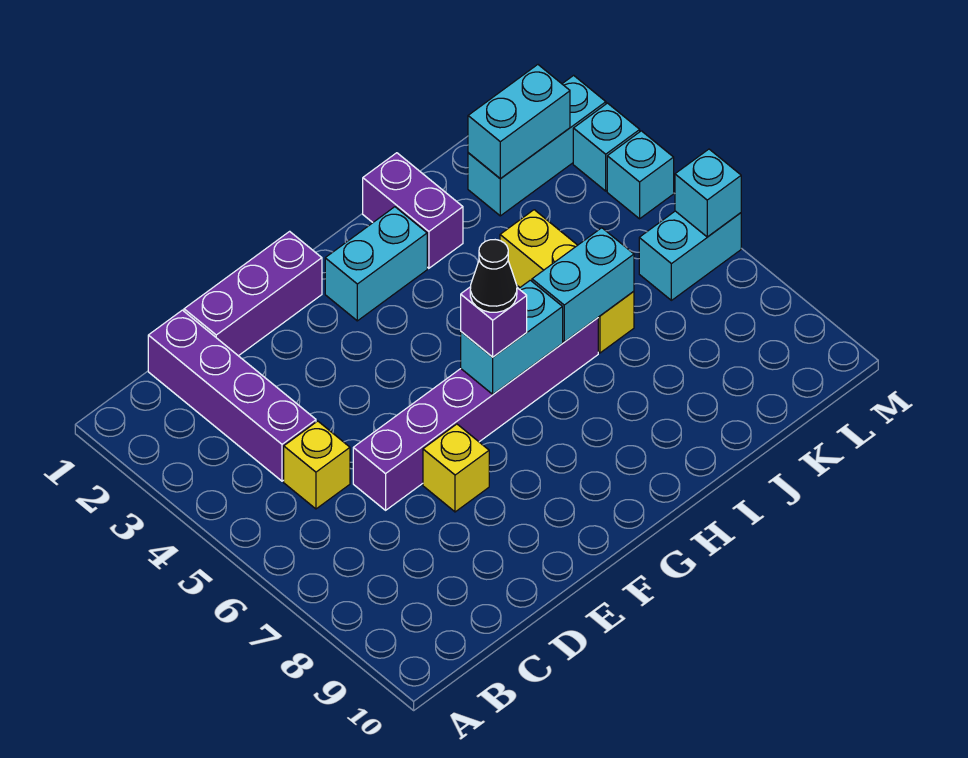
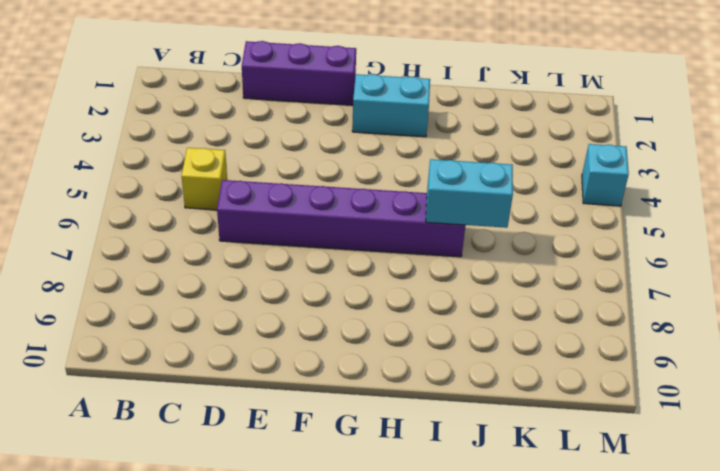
none -> purple 1x4 brick [148,310,316,481]
none -> yellow 1x1 brick [423,424,489,512]
none -> purple 1x2 brick [363,153,463,268]

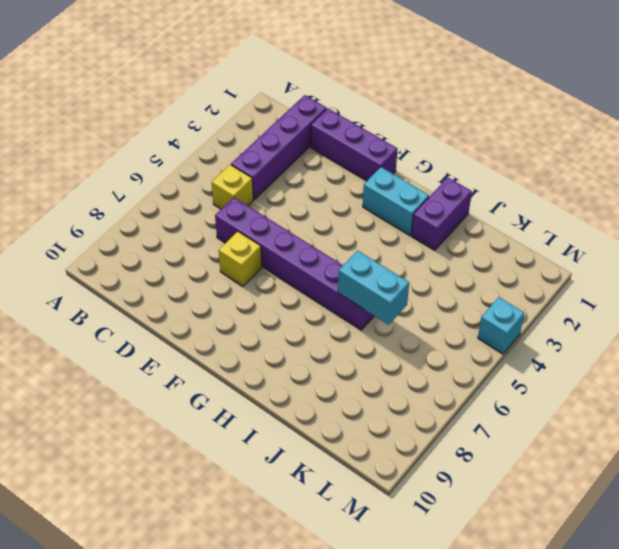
none -> yellow 1x3 brick [500,210,634,353]
none -> cyan 1x3 brick [468,75,606,216]
none -> cyan 1x2 brick [639,211,741,300]

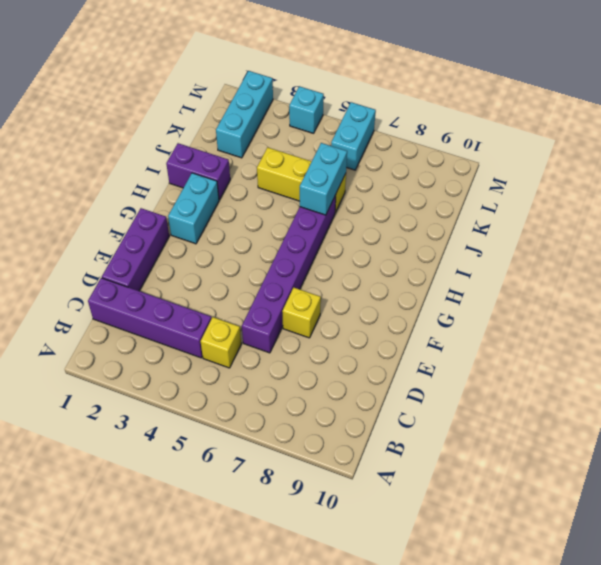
none -> cyan 1x1 brick [573,103,640,191]
none -> cyan 1x2 brick [461,280,563,394]
none -> cyan 1x2 brick [468,65,570,178]

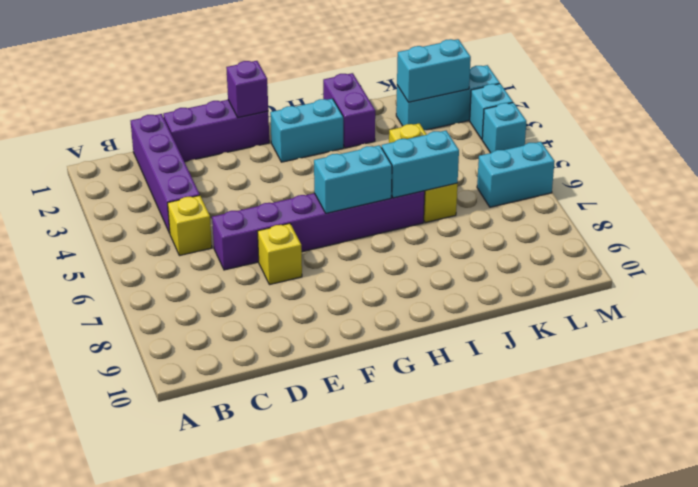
purple 1x1 brick [226,61,268,118] -> purple 1x1 brick moved to [461,287,527,357]
none -> cyan 1x1 brick [675,149,741,237]
none -> black 1x1 cone [470,240,517,312]

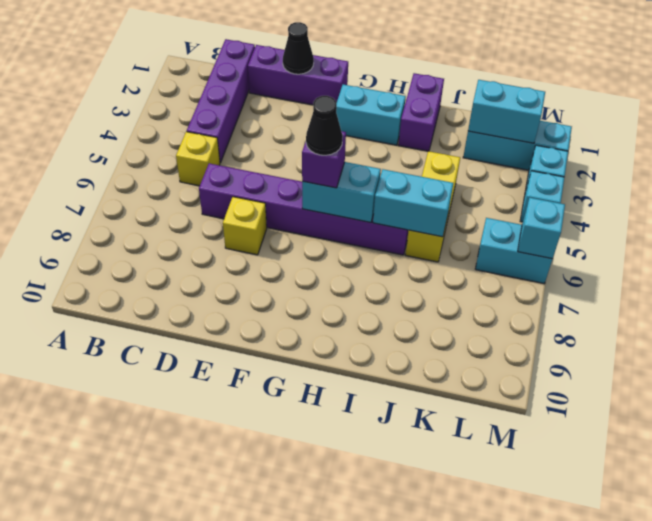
black 1x1 cone [283,22,314,74] -> none

